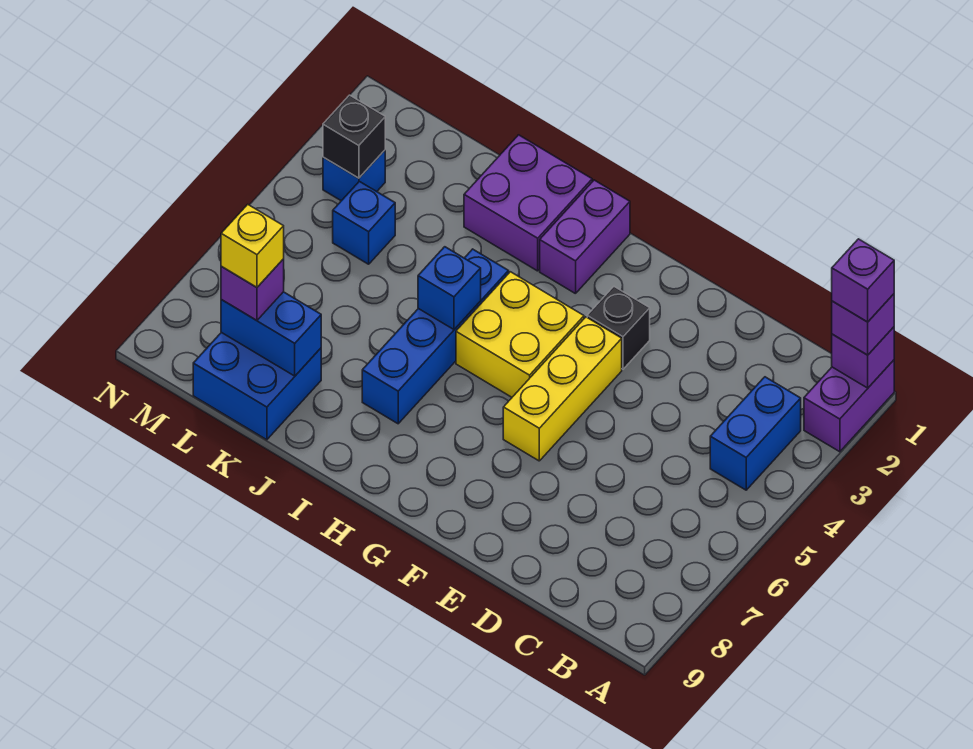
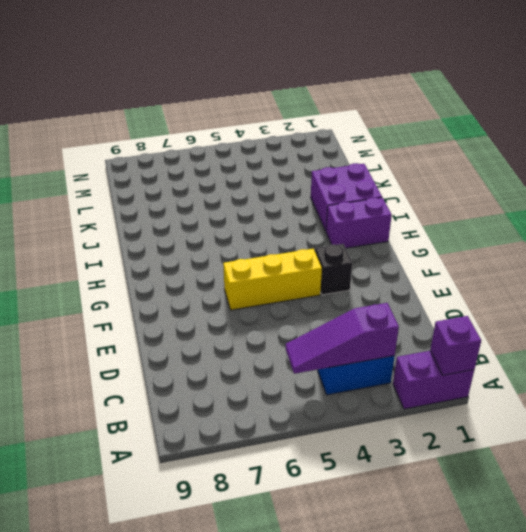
purple 1x3 slope [286,303,399,374] -> none
none -> yellow 2x2 brick [456,272,584,397]
none -> blue 1x4 brick [362,249,509,424]
none -> blue 2x2 brick [193,332,321,440]

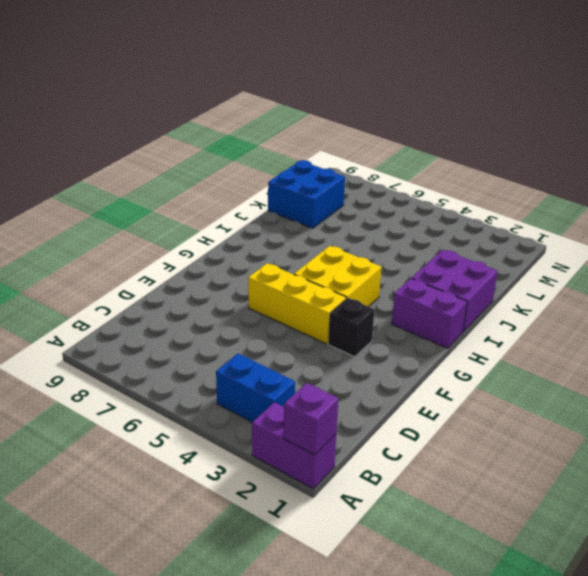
none -> blue 1x4 brick [362,249,509,424]
none -> blue 1x1 brick [333,181,395,264]
none -> blue 1x1 brick [323,150,385,201]

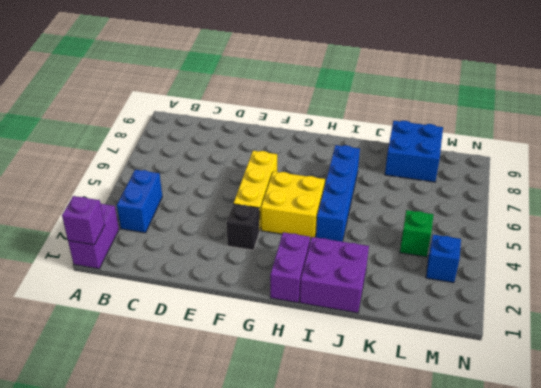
green 1x1 brick [400,210,434,257] -> blue 1x1 brick [333,181,395,264]
none -> blue 1x1 brick [418,247,481,329]
none -> blue 1x2 brick [221,292,321,376]
none -> black 1x1 brick [323,95,385,178]

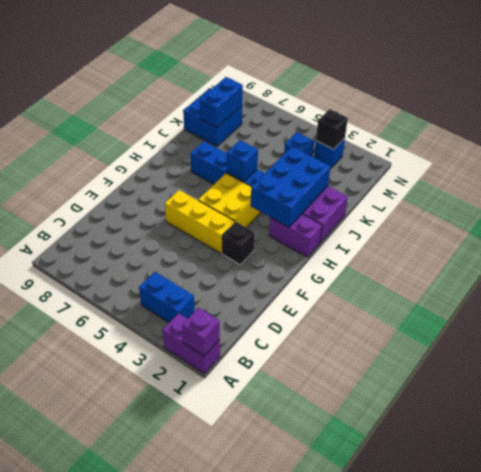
blue 2x3 brick [251,147,330,227] -> none
none -> purple 1x1 brick [832,294,894,355]
none -> purple 1x1 brick [221,259,284,320]
none -> purple 1x1 brick [832,239,894,322]

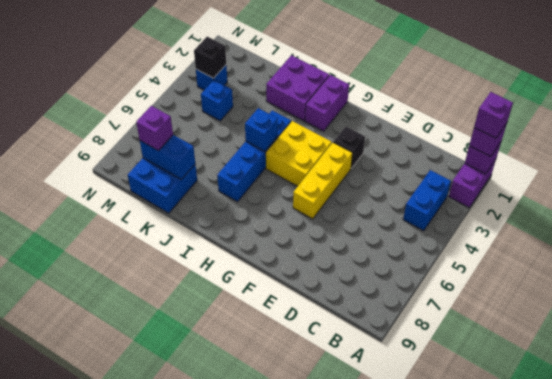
none -> yellow 1x1 brick [221,204,284,287]

